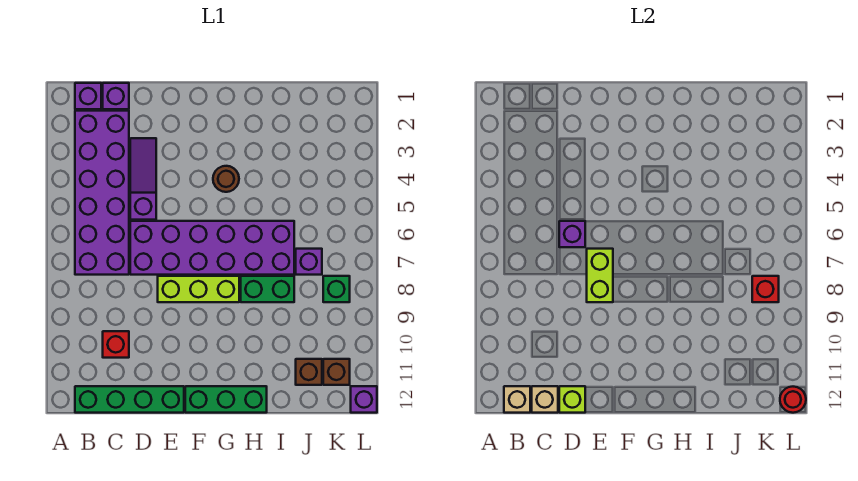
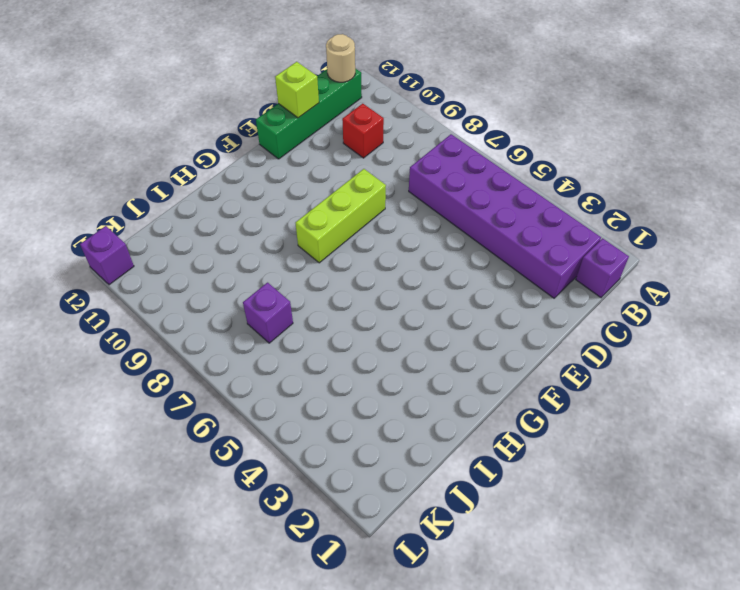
tan 1x1 round brick [326,34,355,82] -> tan 1x1 brick [504,386,530,413]
none -> purple 1x1 brick [103,83,129,109]
none -> purple 1x3 slope [130,138,156,220]
none -> purple 2x6 brick [130,221,294,275]

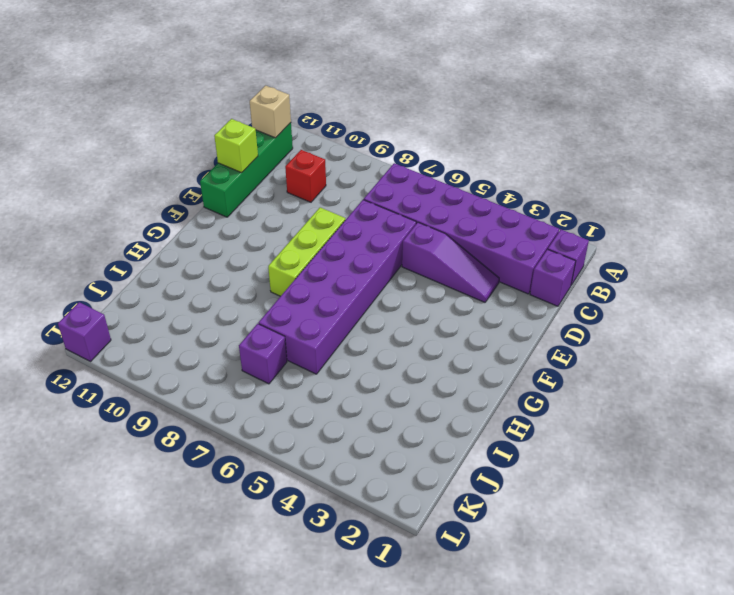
none -> green 1x3 brick [185,386,267,413]
none -> brown 1x1 round brick [213,166,239,192]
none -> green 1x2 brick [241,276,294,302]

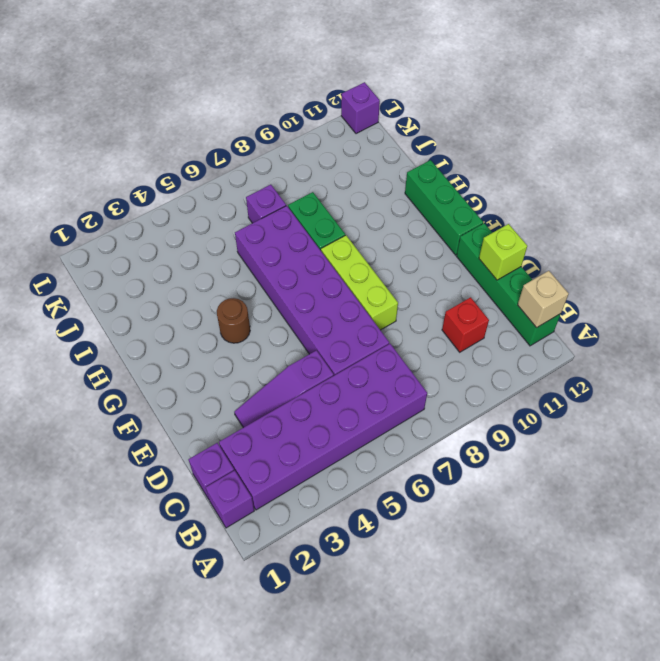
none -> brown 1x1 brick [296,359,322,385]
none -> green 1x1 brick [323,276,350,302]
none -> brown 1x1 brick [323,359,350,385]

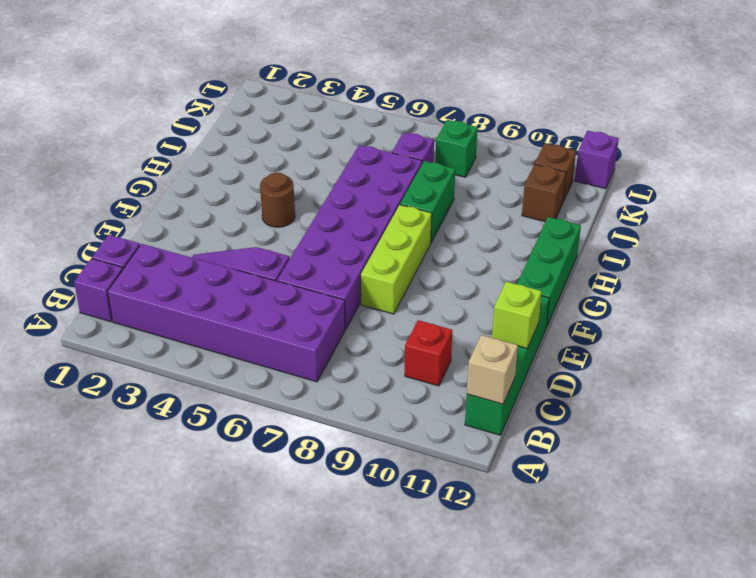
none -> tan 1x1 brick [532,386,558,413]
none -> purple 1x1 brick [559,221,585,247]
none -> lime 1x2 brick [587,249,613,302]

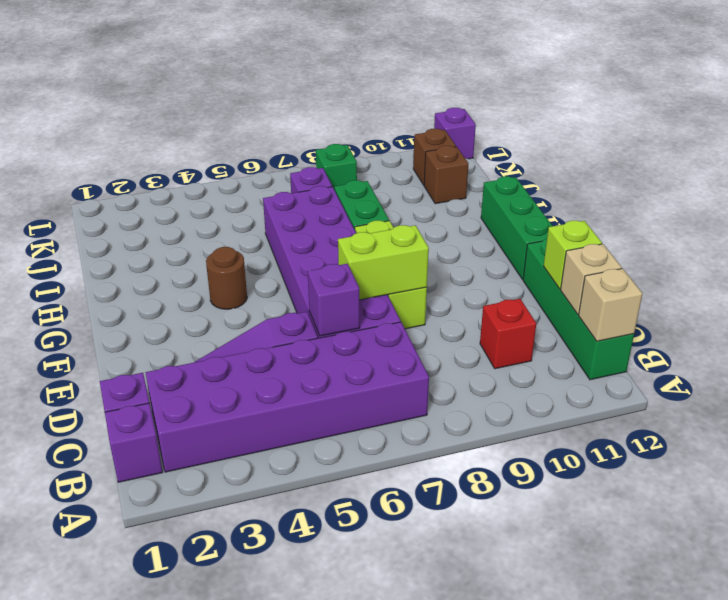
none -> red 1x1 brick [752,276,779,302]
none -> red 1x1 round brick [780,387,806,413]

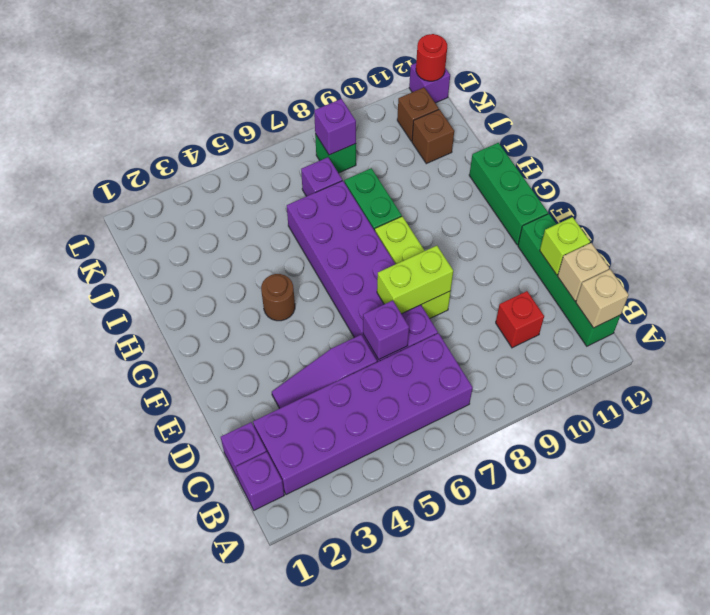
purple 1x1 brick [314,99,356,155] -> red 1x1 brick [752,276,779,302]

